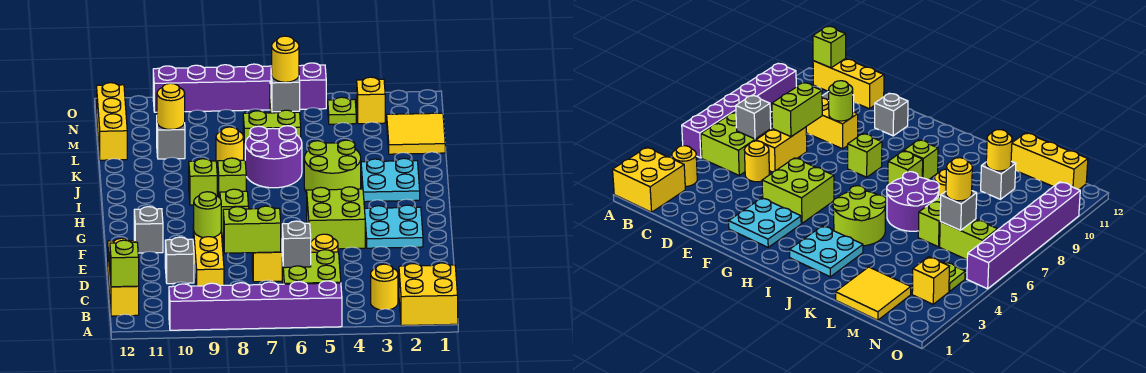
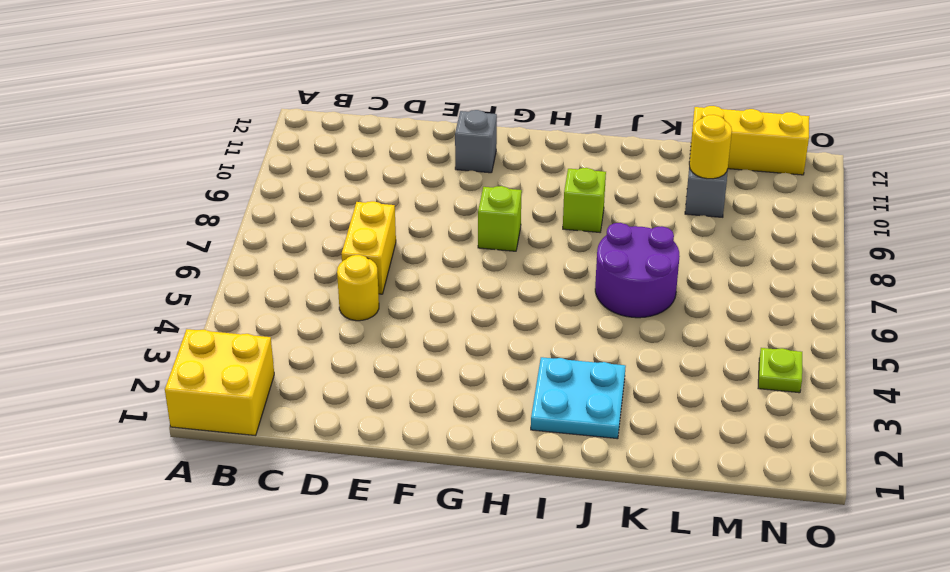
none -> purple 1x6 brick [169,281,342,330]
none -> yellow 1x1 round brick [371,264,398,310]
none -> lime 2x2 brick [282,250,341,284]
none -> yellow 1x3 brick [108,238,139,316]

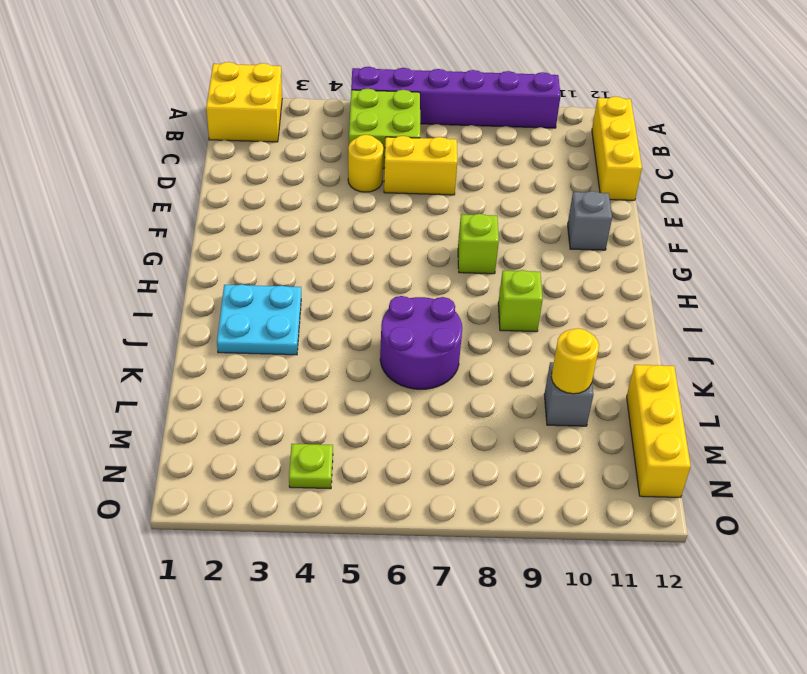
none -> yellow 1x1 round brick [371,264,398,310]
none -> yellow 1x3 brick [193,224,224,286]
none -> grey 1x1 brick [165,237,194,284]
none -> cyan 2x2 plate [364,205,423,248]

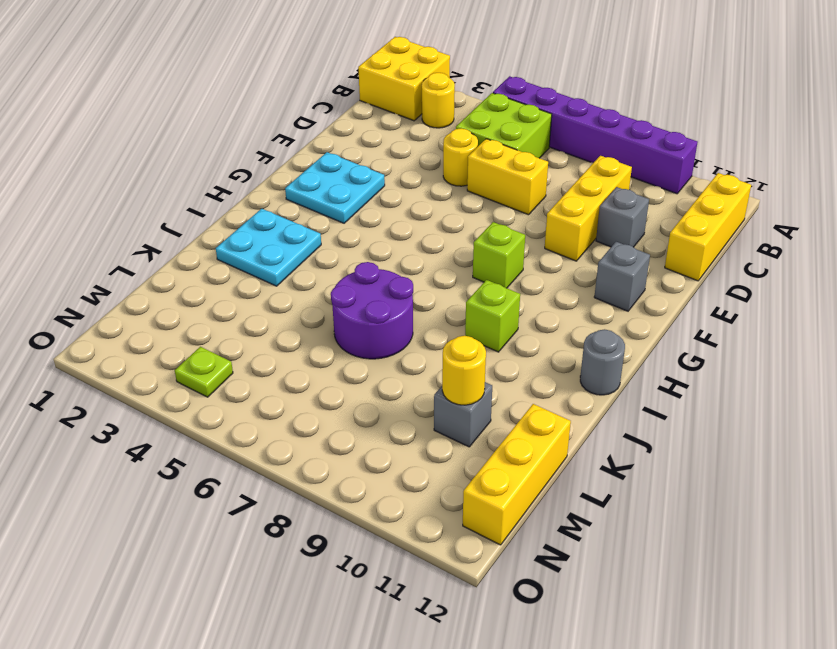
grey 1x1 round brick [580,329,625,395] -> none
none -> lime 2x2 brick [307,187,365,249]
none -> lime 2x2 round brick [304,140,361,193]
none -> lime 1x1 brick [218,158,246,198]
none -> yellow 1x1 round brick [216,127,244,169]

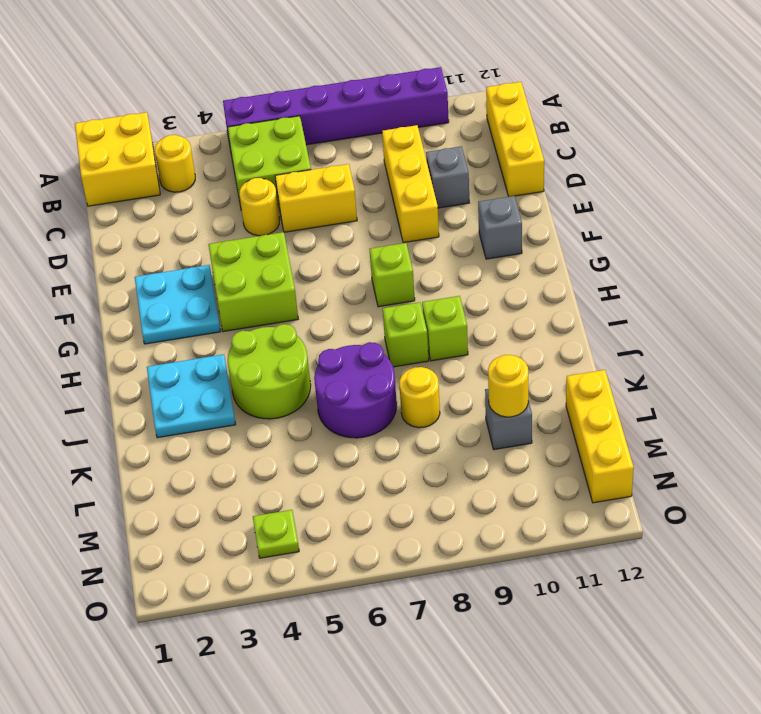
none -> yellow 2x2 tile [387,113,445,154]
none -> lime 1x2 brick [243,110,301,157]
none -> lime 1x2 brick [940,219,998,260]
none -> yellow 1x1 brick [357,77,385,124]

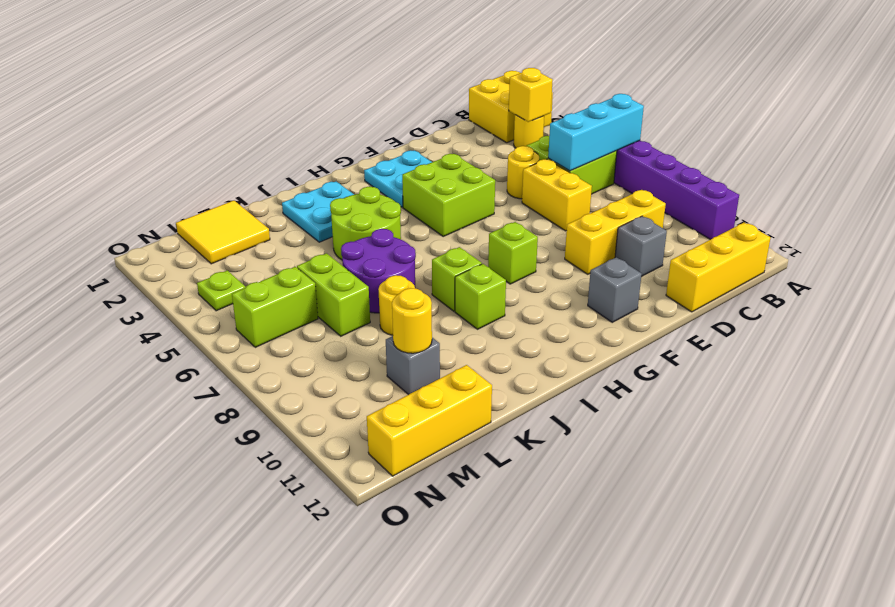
cyan 1x3 brick [548,94,644,171] -> grey 1x1 brick [282,221,311,268]
yellow 1x1 brick [509,68,553,122] -> yellow 1x1 brick moved to [357,77,385,124]
none -> purple 1x6 brick [153,63,326,112]
none -> lime 1x1 brick [110,240,139,287]
none -> lime 1x2 brick [223,206,281,253]
none -> lime 1x1 round brick [193,192,221,238]

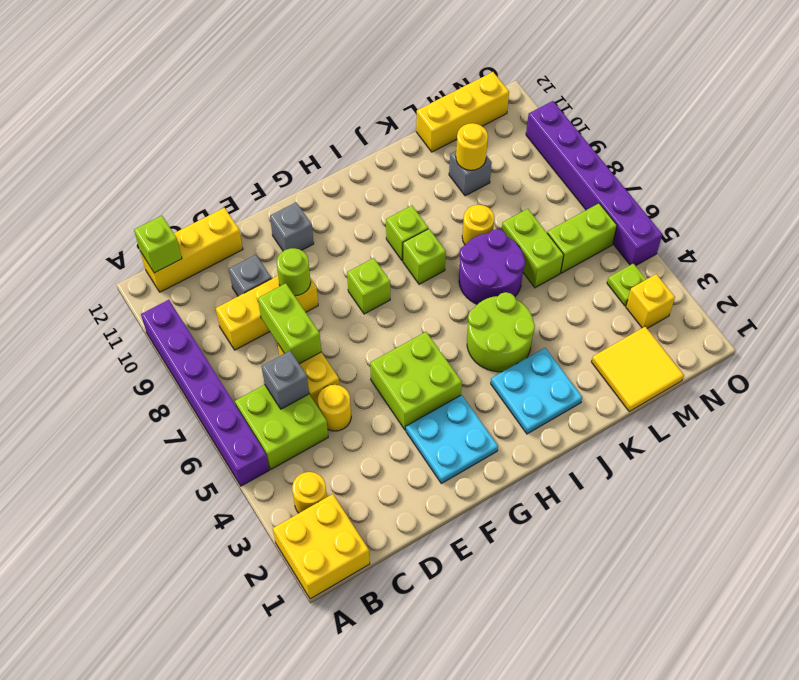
none -> grey 1x1 brick [271,68,300,112]
none -> yellow 1x1 round brick [272,36,299,82]

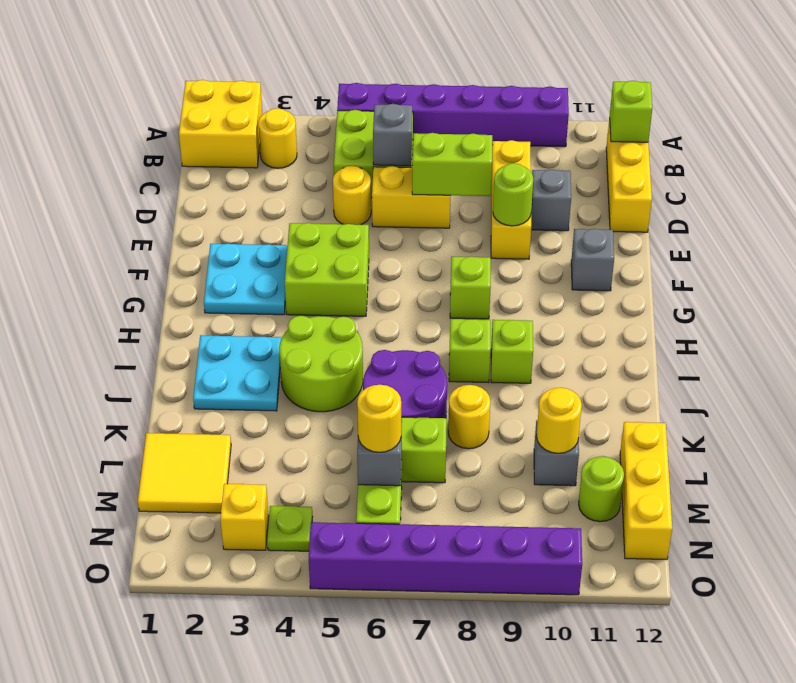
lime 1x1 round brick [579,456,624,522] -> none

